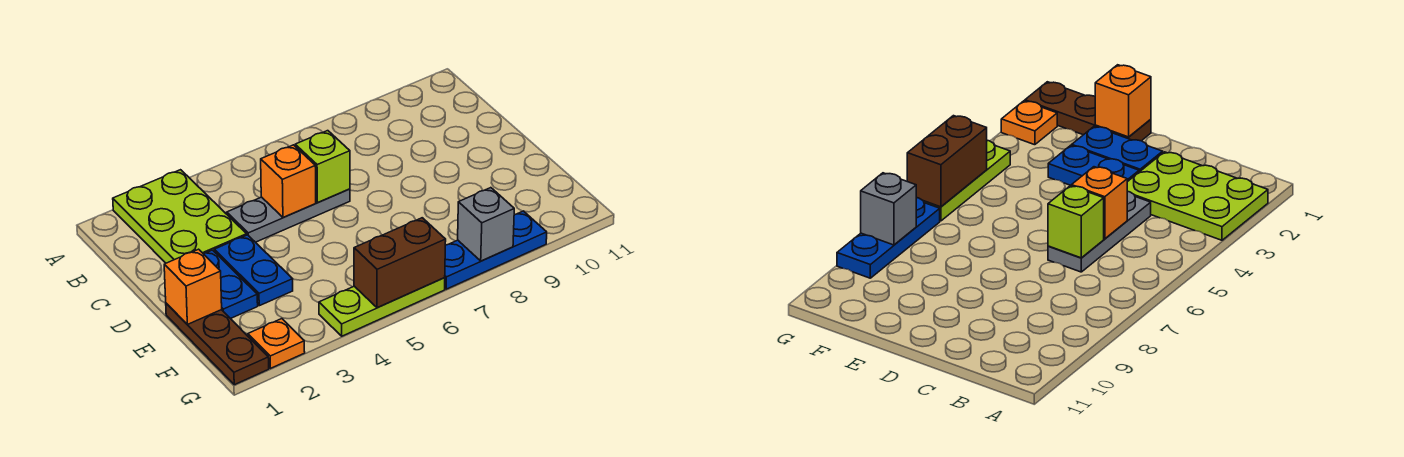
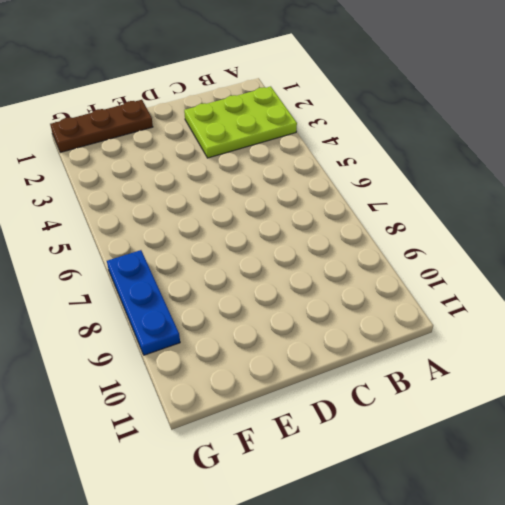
none -> grey 1x3 plate [227,189,350,242]
none -> blue 1x2 plate [204,250,258,319]
none -> blue 1x2 plate [214,235,293,306]

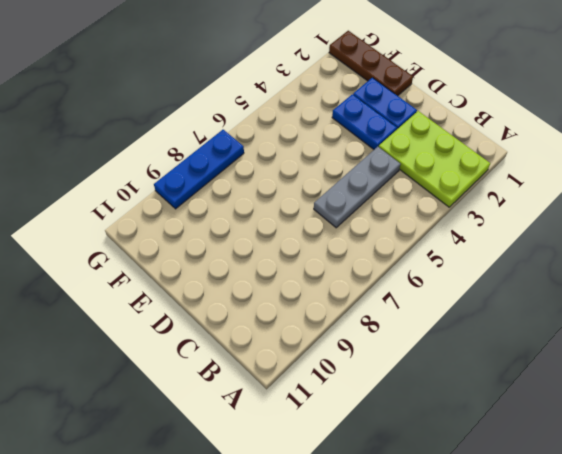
none -> orange 1x1 plate [248,319,305,368]
none -> lime 1x3 plate [319,278,445,336]
none -> orange 1x1 brick [261,145,316,218]

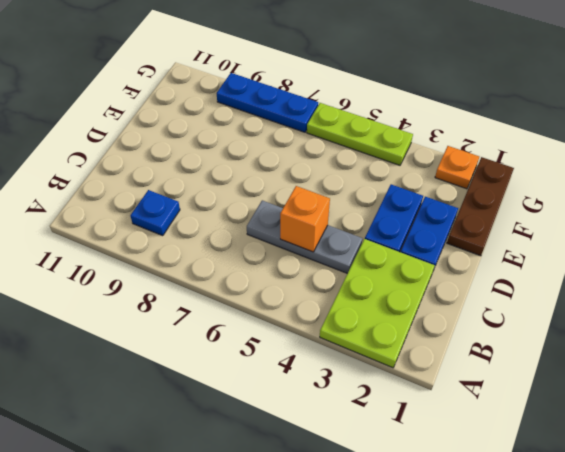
blue 1x1 plate [131,190,180,236] -> none
none -> lime 1x1 brick [295,131,350,203]
none -> orange 1x1 brick [164,249,222,324]
none -> brown 1x2 brick [354,218,446,308]

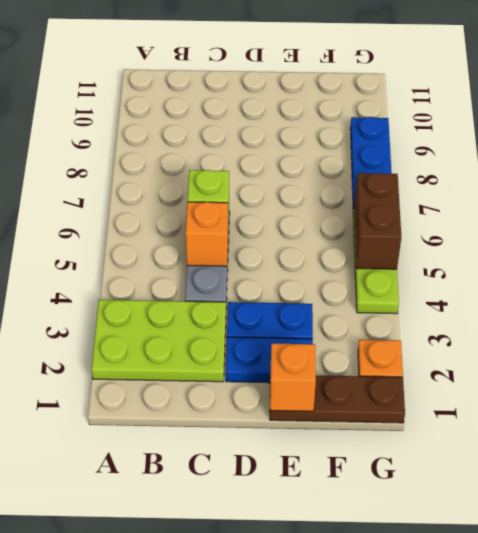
none -> grey 1x1 brick [458,188,514,261]

